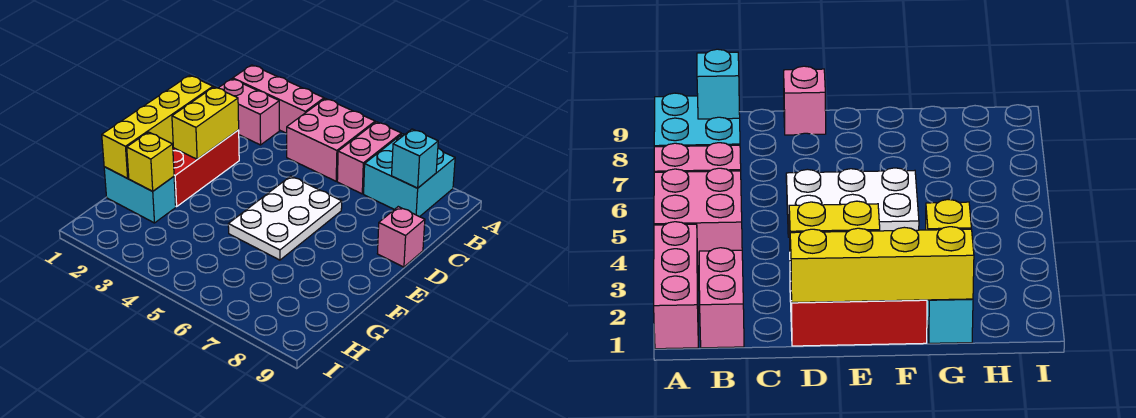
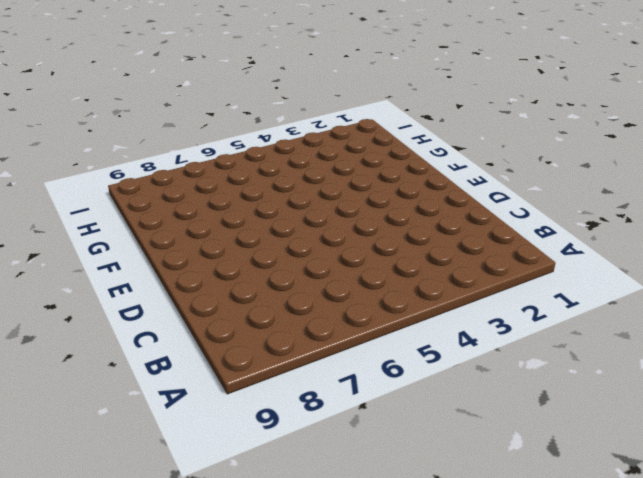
none -> pink 1x3 brick [233,65,324,133]
none -> pink 2x2 brick [287,98,375,181]
none -> pink 1x2 brick [337,122,401,194]

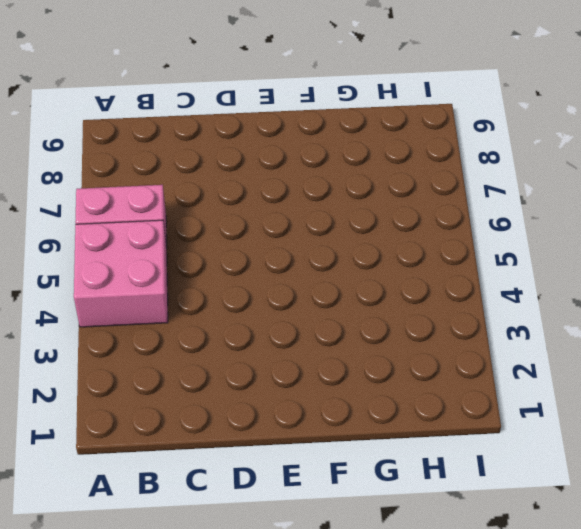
none -> pink 1x3 brick [233,65,324,133]
none -> cyan 2x2 brick [364,134,455,217]
none -> pink 1x2 brick [219,79,279,145]

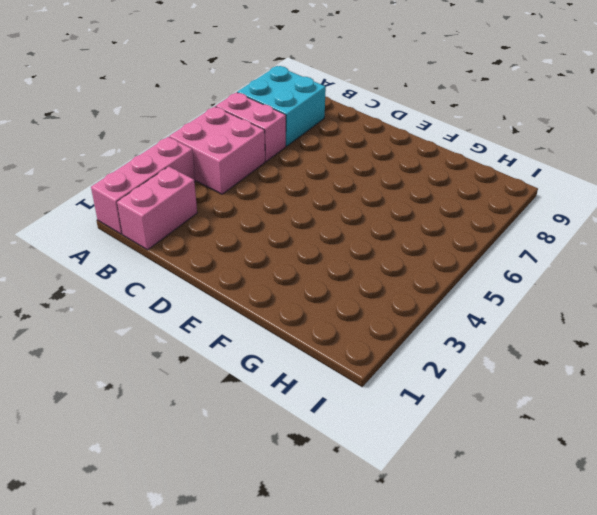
none -> red 2x3 brick [173,130,239,207]
none -> white 2x3 plate [228,176,342,260]
none -> pink 1x1 brick [377,207,425,267]

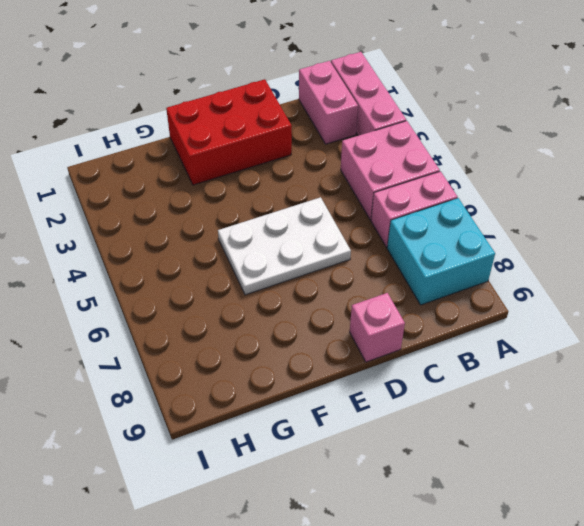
none -> cyan 1x2 brick [104,167,176,223]
none -> cyan 1x1 brick [392,129,438,188]
none -> yellow 1x4 brick [102,75,213,178]

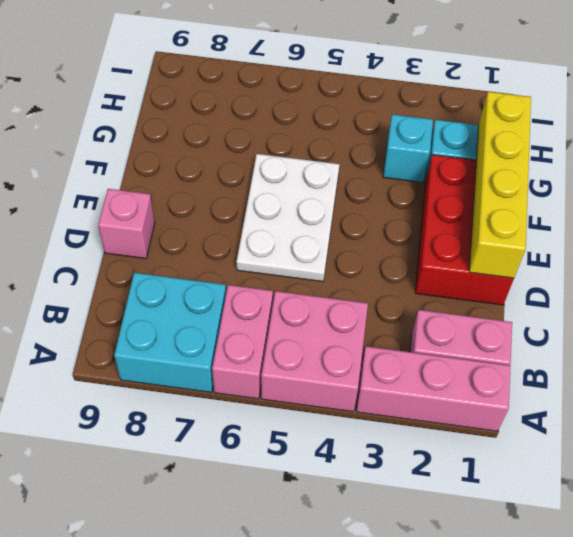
cyan 1x1 brick [383,114,433,182] -> cyan 1x1 brick moved to [392,129,438,188]
none -> yellow 1x2 brick [172,87,239,159]
none -> yellow 1x1 brick [127,132,174,191]

